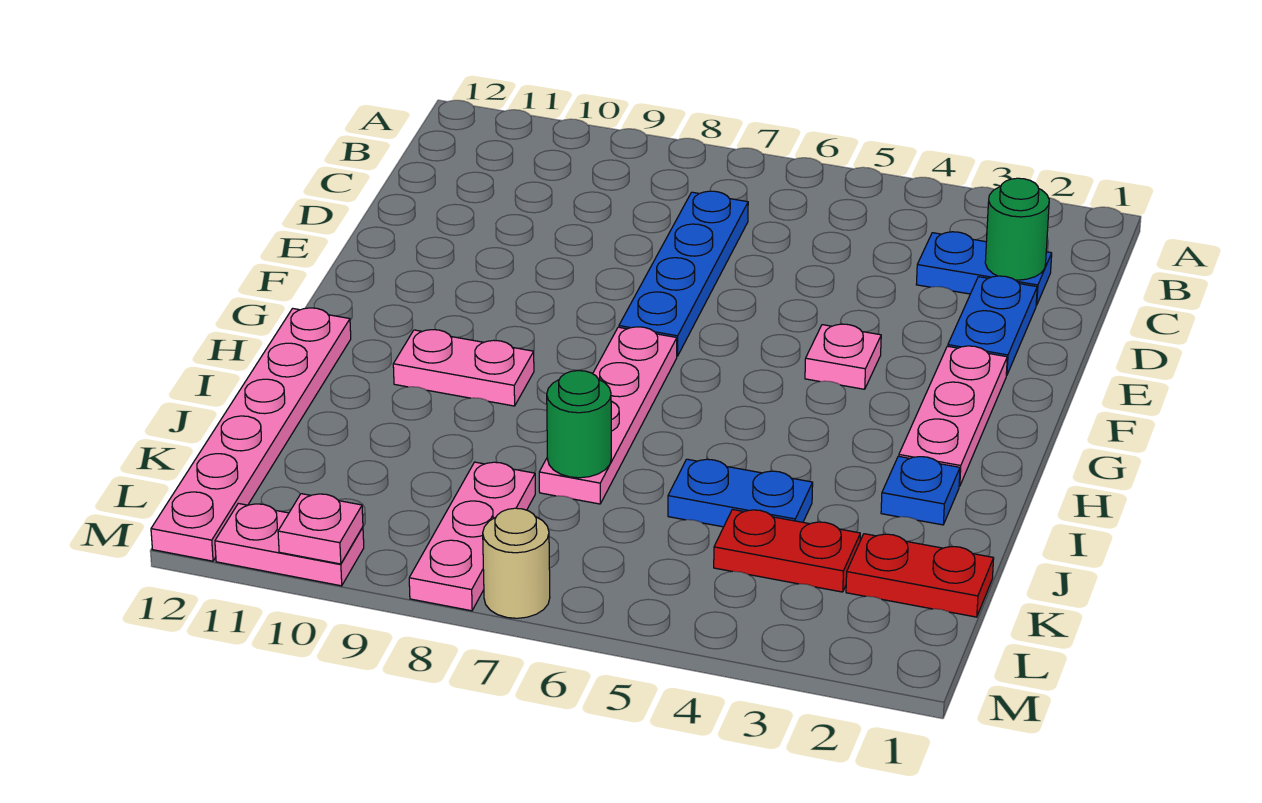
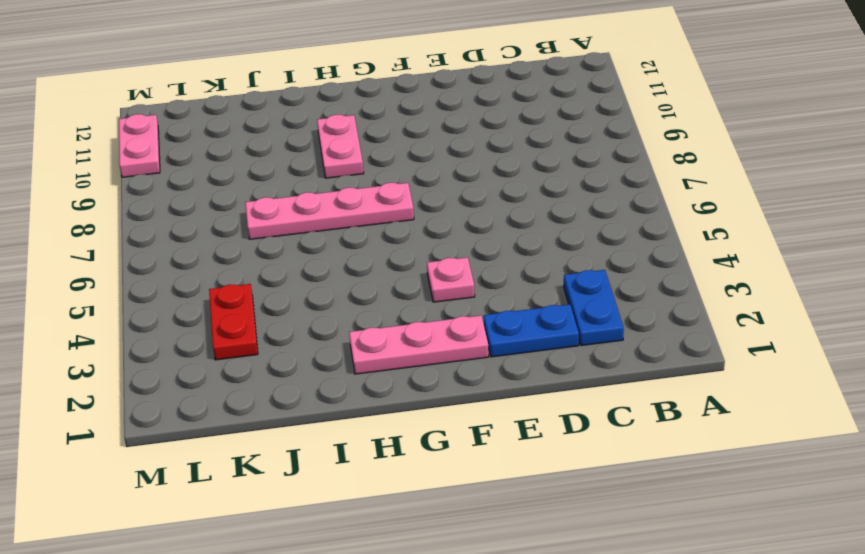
none -> blue 1x4 plate [619,191,748,356]
none -> pink 1x6 plate [151,308,351,561]
none -> blue 1x1 plate [881,456,960,525]

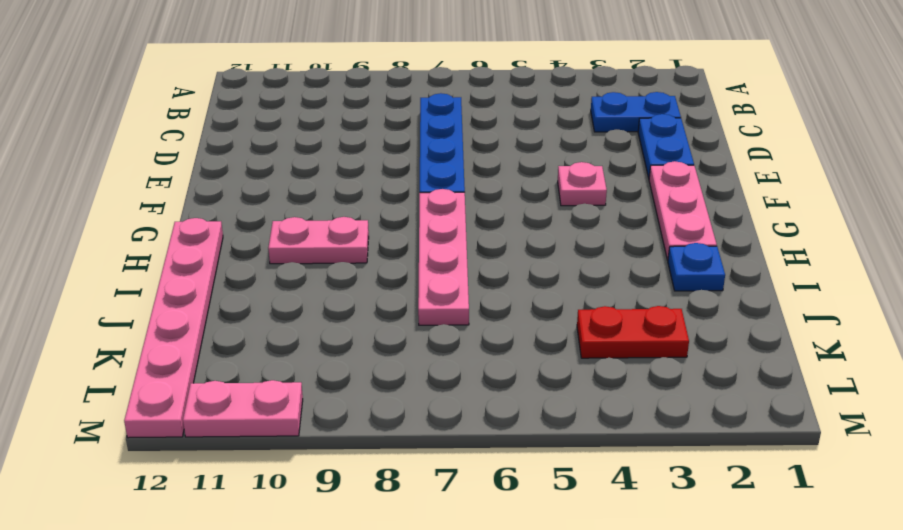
none -> blue 1x2 plate [668,459,813,527]
none -> red 1x2 plate [846,534,994,617]
none -> pink 1x3 plate [409,462,535,611]

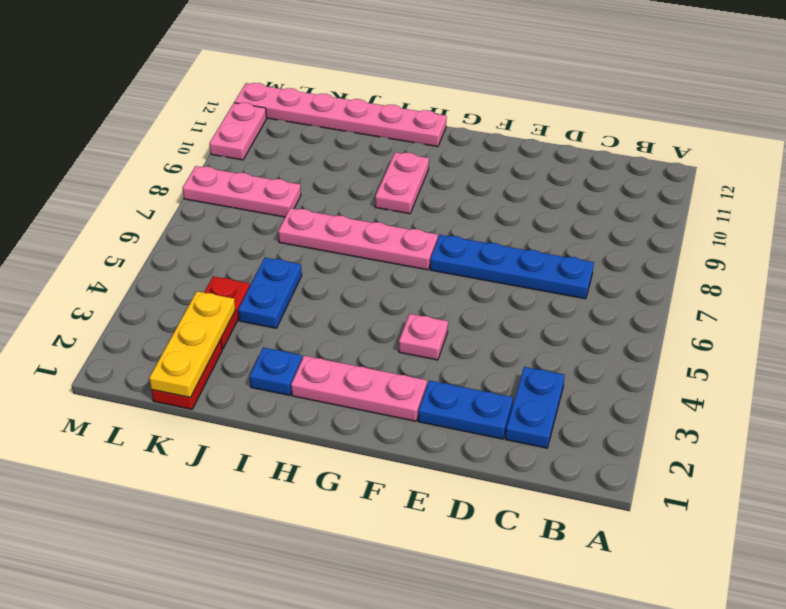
yellow 1x3 plate [149,291,235,398] -> none
none -> tan 1x1 round brick [483,508,550,618]
none -> green 1x1 round brick [985,178,1049,280]
none -> green 1x1 round brick [547,371,611,478]

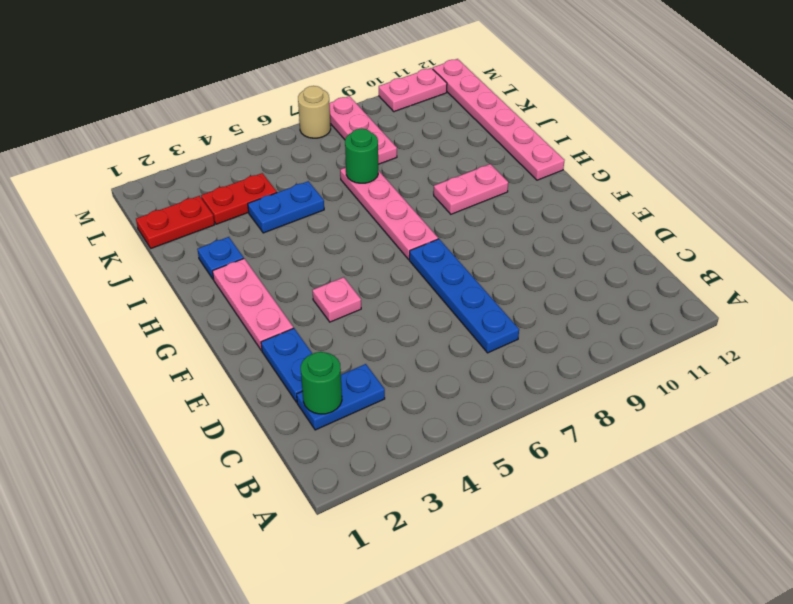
none -> pink 1x1 plate [278,494,363,564]

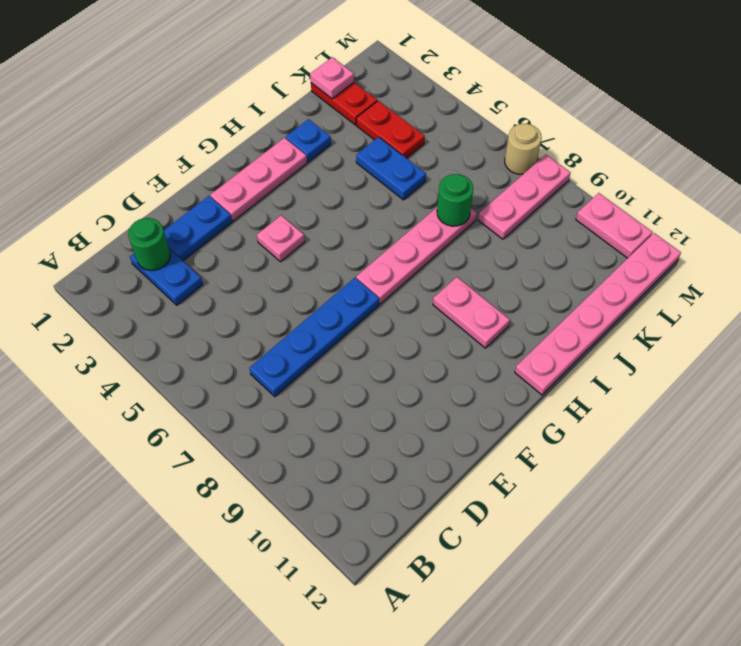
pink 1x1 plate [310,57,354,99] -> pink 1x1 plate moved to [278,494,363,564]

